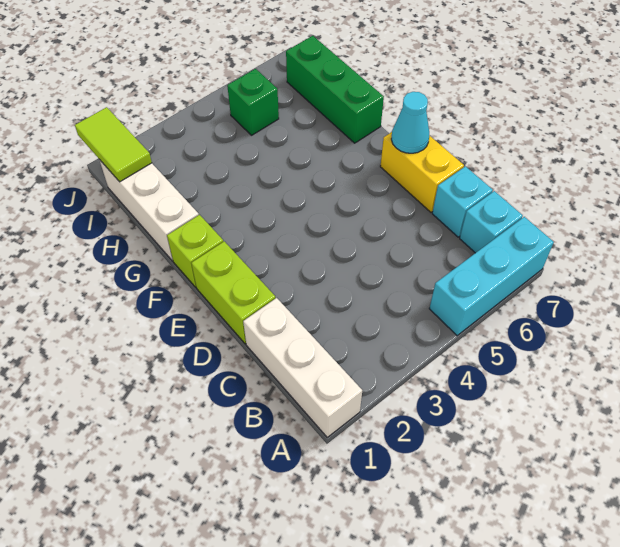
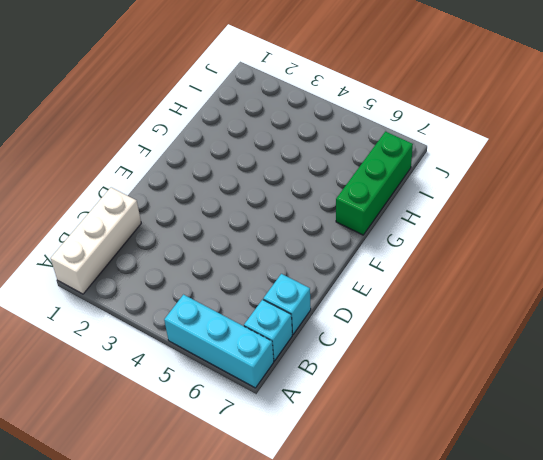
none -> lime 1x2 brick [191,241,276,344]
none -> yellow 1x2 brick [380,132,464,212]
none -> lime 1x1 brick [167,215,223,287]

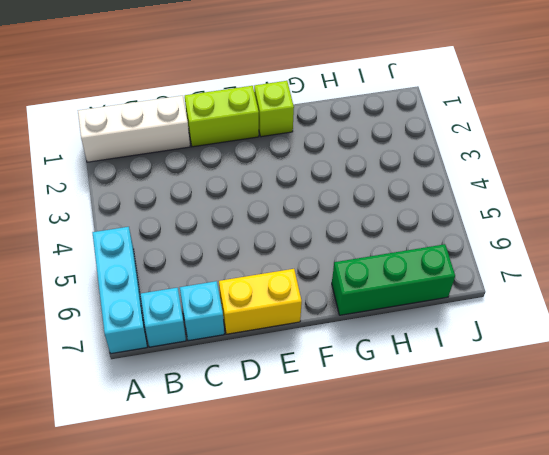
none -> white 1x3 brick [99,159,199,261]
none -> green 1x1 brick [227,69,279,135]
none -> cyan 1x1 cone [391,92,429,153]

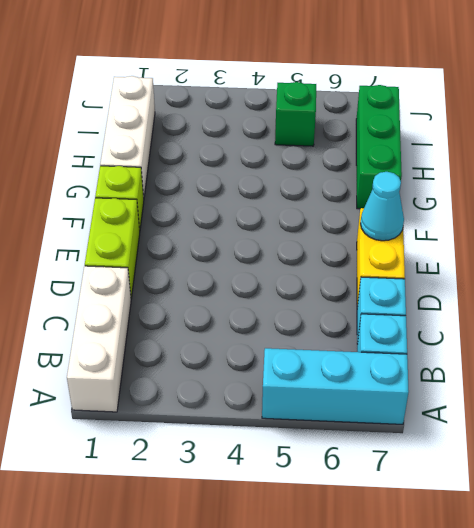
none -> lime 1x2 tile [75,107,152,182]

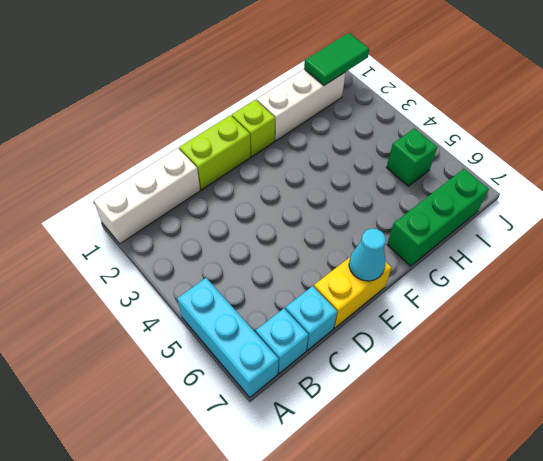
green 1x2 tile [304,33,369,86] -> lime 1x2 tile [75,107,152,182]

